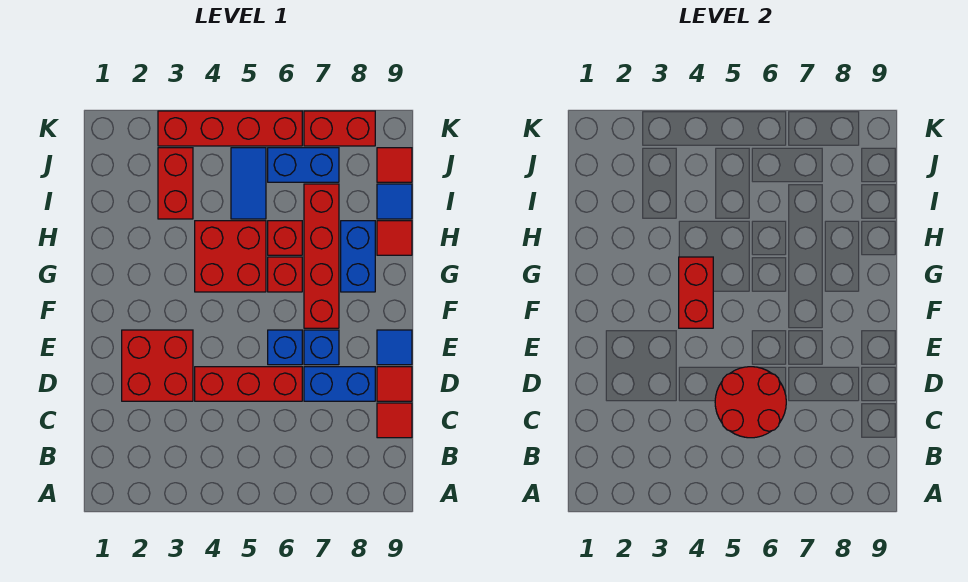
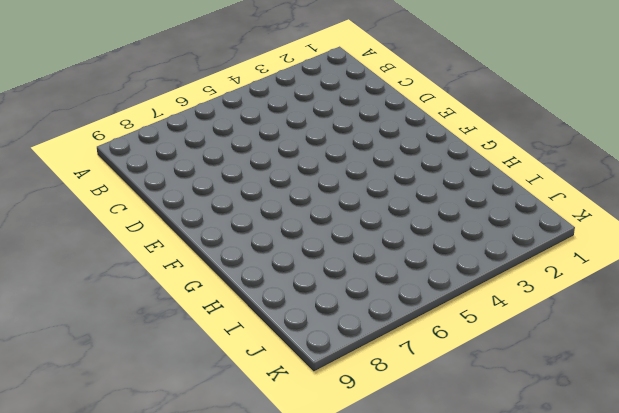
none -> red 1x1 tile [377,403,412,438]
none -> red 2x2 brick [122,330,193,401]
none -> red 1x3 brick [195,367,302,401]

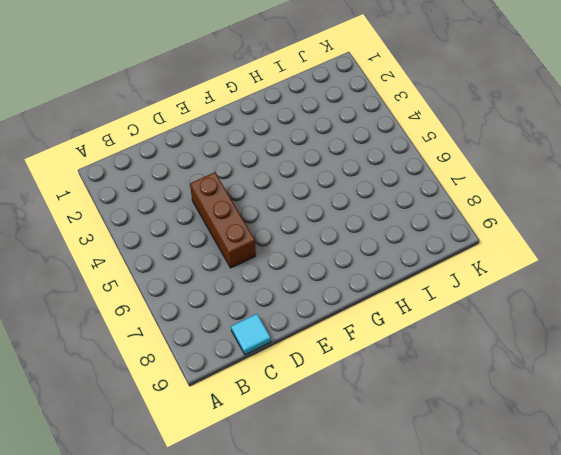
cyan 1x1 tile [231,314,271,355] -> red 1x1 tile [377,403,412,438]
brown 1x3 brick [190,172,256,268] -> red 1x3 brick [195,367,302,401]
none -> red 2x2 brick [122,330,193,401]
none -> blue 1x2 brick [304,367,375,401]
none -> red 1x1 tile [377,367,412,401]

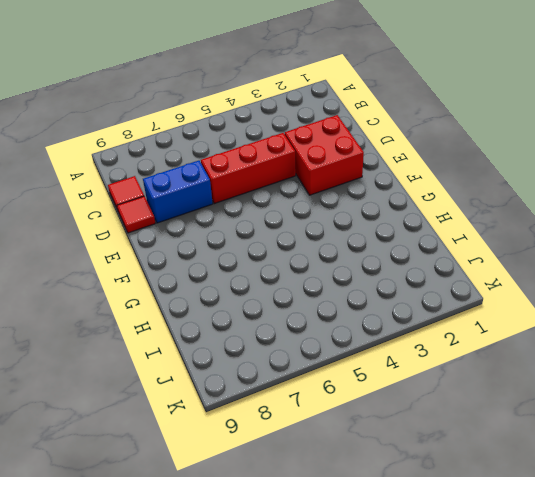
none -> blue 1x1 brick [268,330,302,365]
none -> blue 1x1 brick [304,330,339,365]
none -> blue 1x1 tile [377,330,412,365]

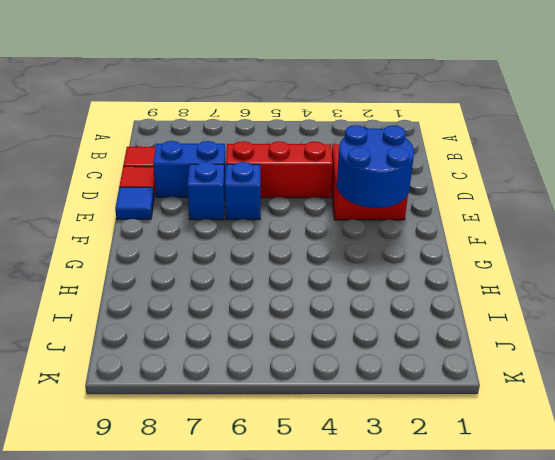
blue 2x2 round brick [337,125,414,208] -> none
none -> red 1x4 brick [304,184,339,328]
none -> red 2x2 brick [195,221,266,292]
none -> red 1x1 brick [268,257,302,292]

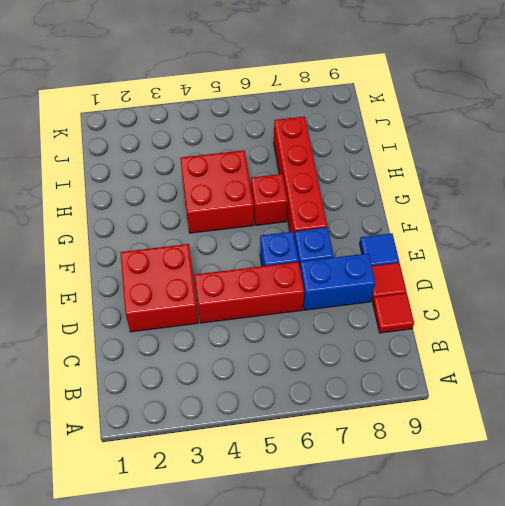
none -> blue 1x2 brick [341,221,375,292]
none -> red 1x1 brick [268,221,302,255]
none -> red 1x1 tile [377,221,412,255]

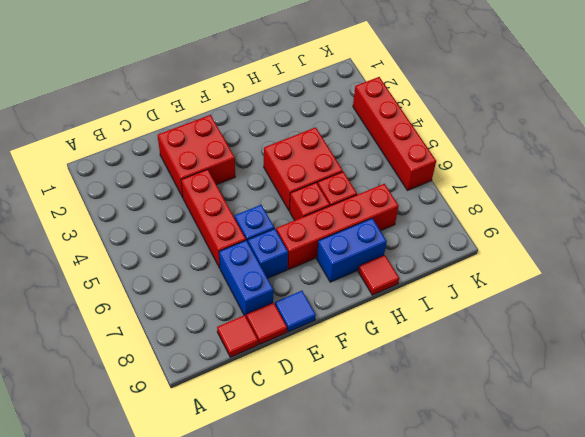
none -> red 1x2 brick [158,148,193,219]
none -> blue 1x2 tile [231,148,266,219]
none -> blue 1x1 tile [377,184,412,219]

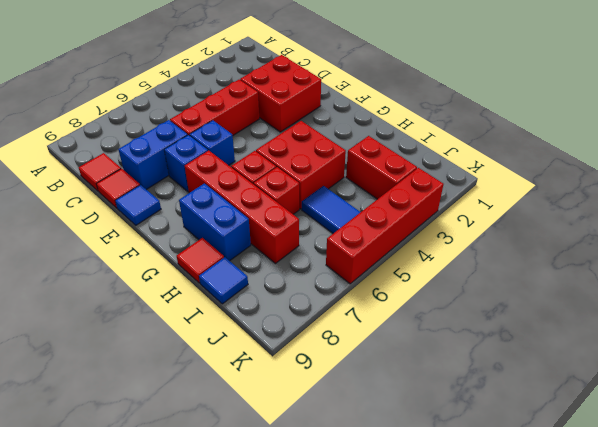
none -> blue 1x2 brick [268,148,339,182]
none -> red 1x1 tile [377,148,412,182]
none -> red 1x2 brick [304,111,375,146]

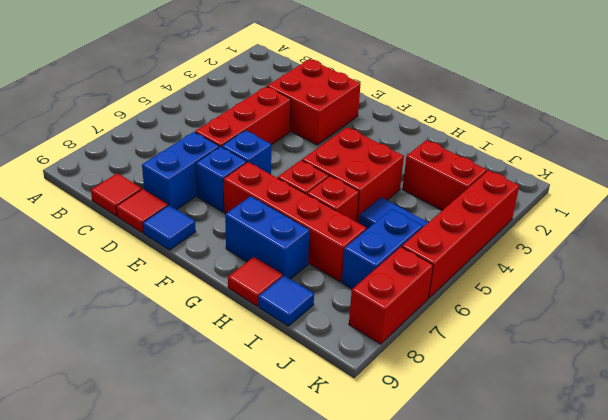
none -> red 1x1 tile [377,148,412,182]
none -> red 2x2 round brick [715,367,786,438]
none -> red 1x2 brick [679,257,713,328]

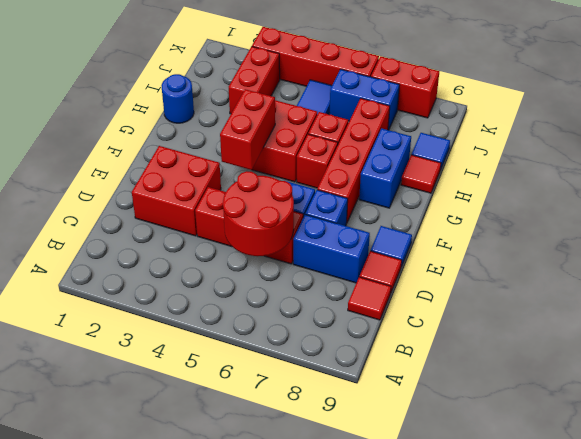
blue 1x1 round brick [161,74,194,123] -> none
none -> red 1x1 tile [377,148,412,182]

